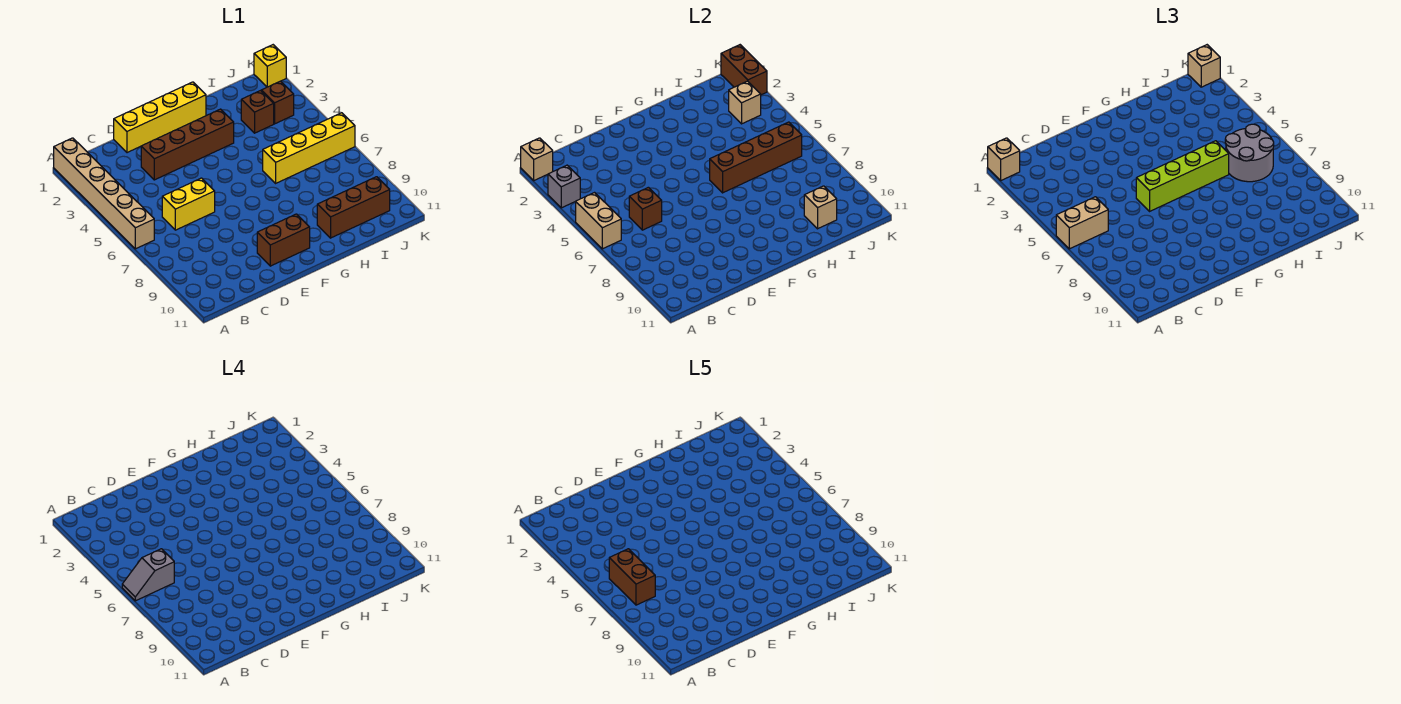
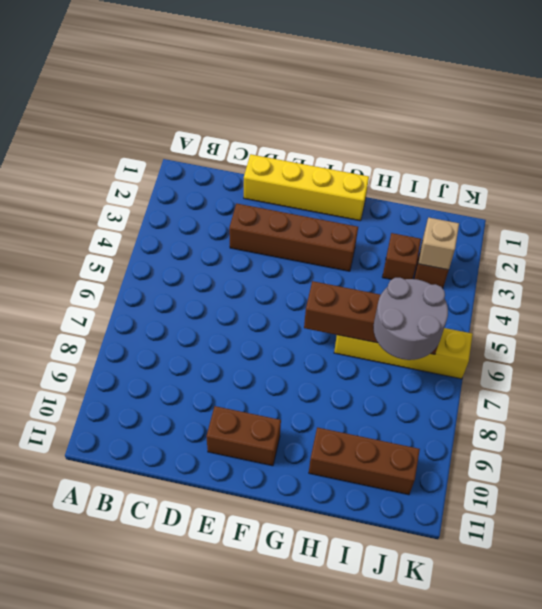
none -> tan 1x6 brick [54,138,154,249]
none -> yellow 1x2 brick [162,178,215,230]
none -> yellow 1x1 brick [254,45,286,87]

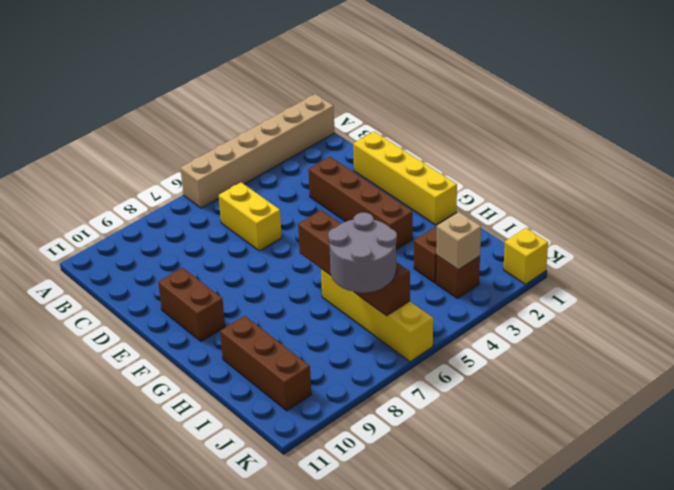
none -> tan 1x1 brick [521,138,553,180]
none -> grey 1x1 brick [548,165,580,208]
none -> tan 1x2 brick [576,193,621,249]

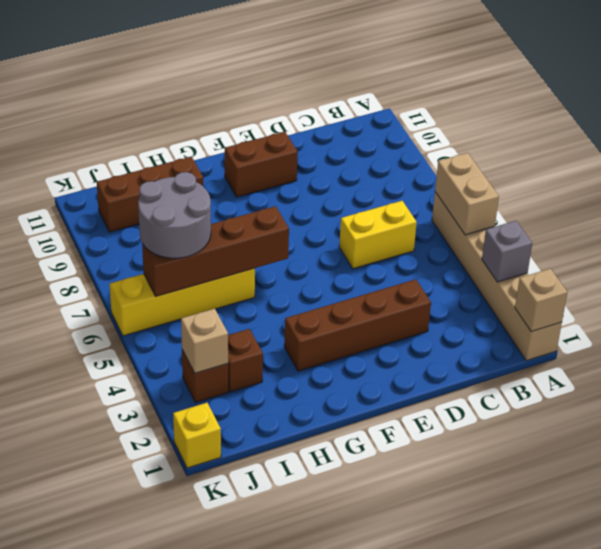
none -> yellow 1x4 brick [114,82,206,153]
none -> brown 1x1 brick [629,187,662,230]
none -> tan 1x1 brick [804,186,837,229]

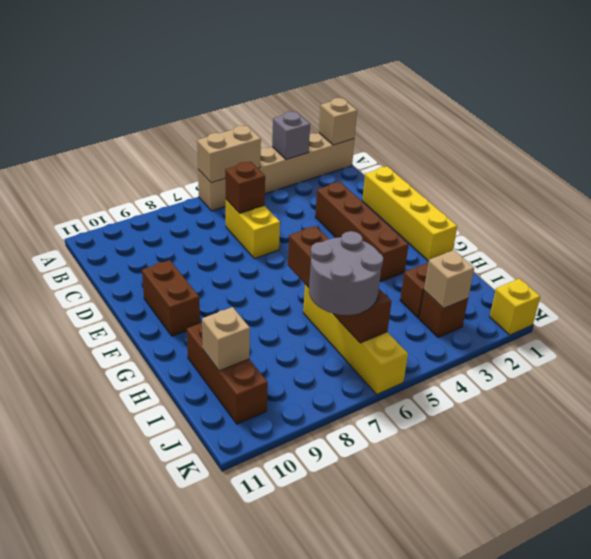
none -> brown 1x2 brick [721,45,767,95]
none -> tan 1x1 brick [988,138,1020,180]
none -> tan 1x2 brick [1056,197,1108,249]

